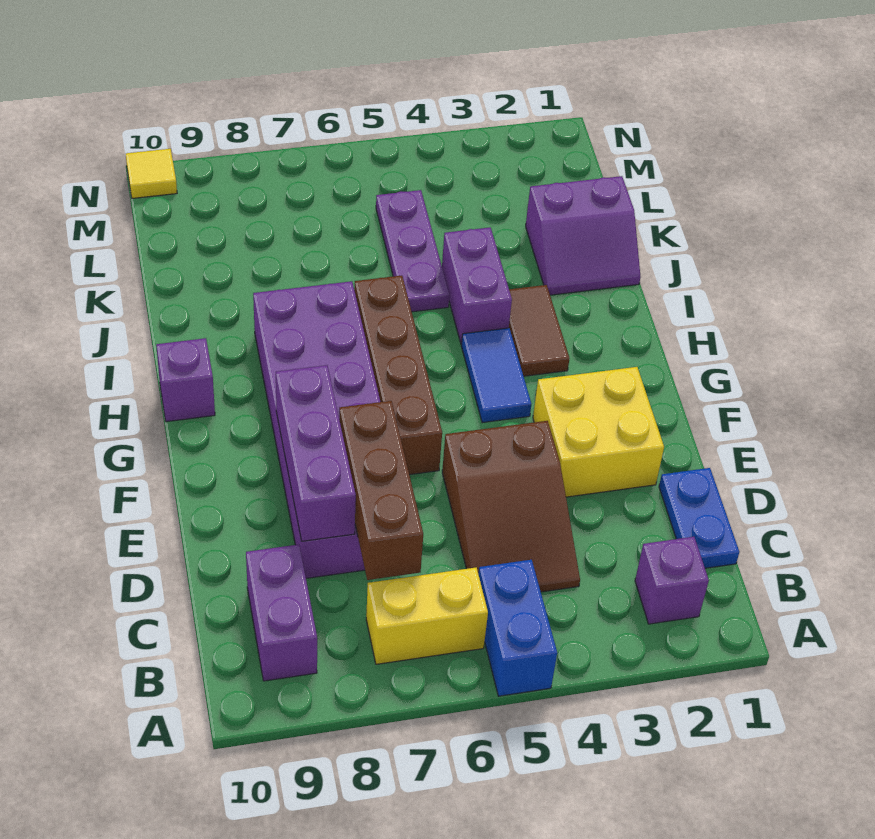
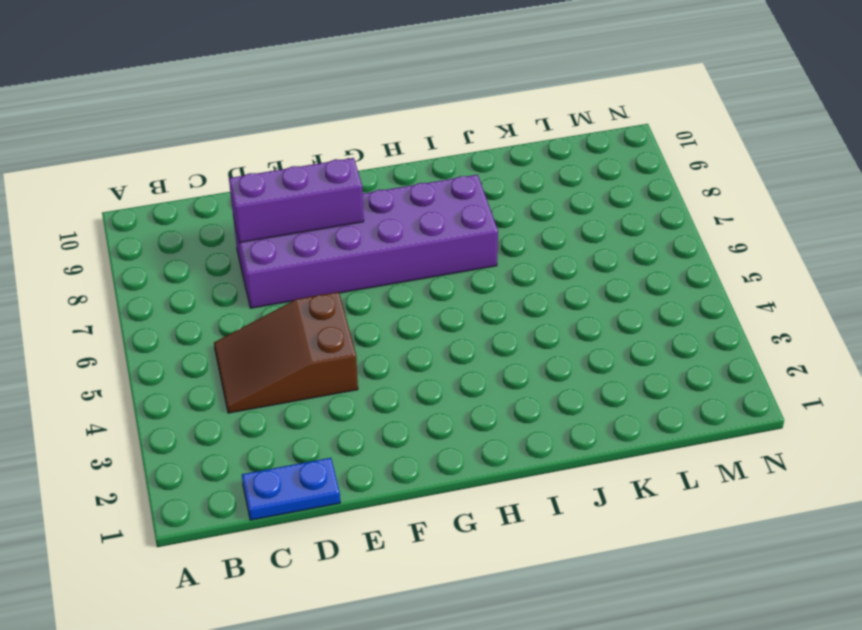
none -> blue 1x2 brick [478,560,557,696]
none -> purple 1x1 brick [635,537,709,624]
none -> yellow 1x2 brick [366,568,488,664]

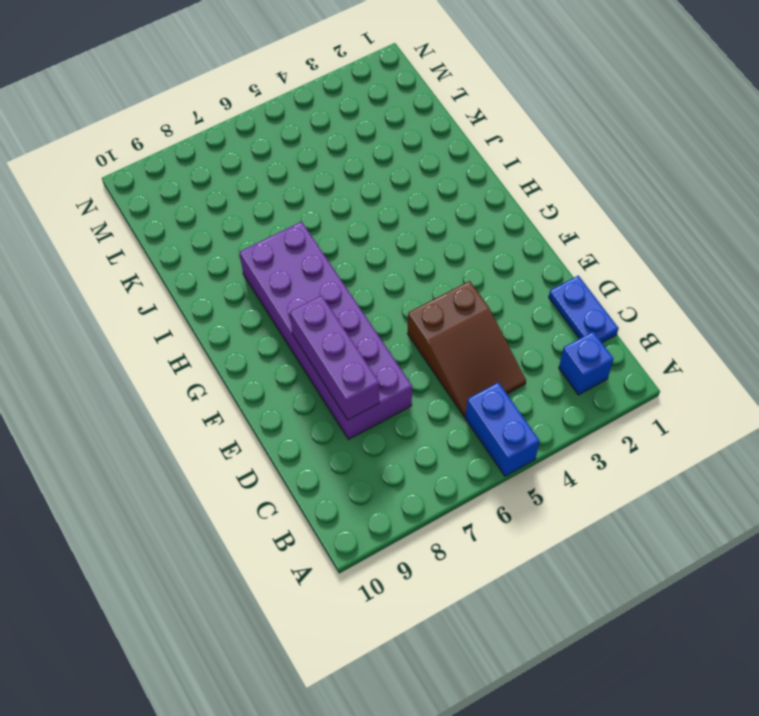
blue 1x1 brick [559,332,614,395] -> purple 1x1 brick [635,537,709,624]
none -> yellow 1x2 brick [366,568,488,664]
none -> purple 1x2 brick [246,545,317,681]
none -> yellow 2x2 brick [533,367,664,497]

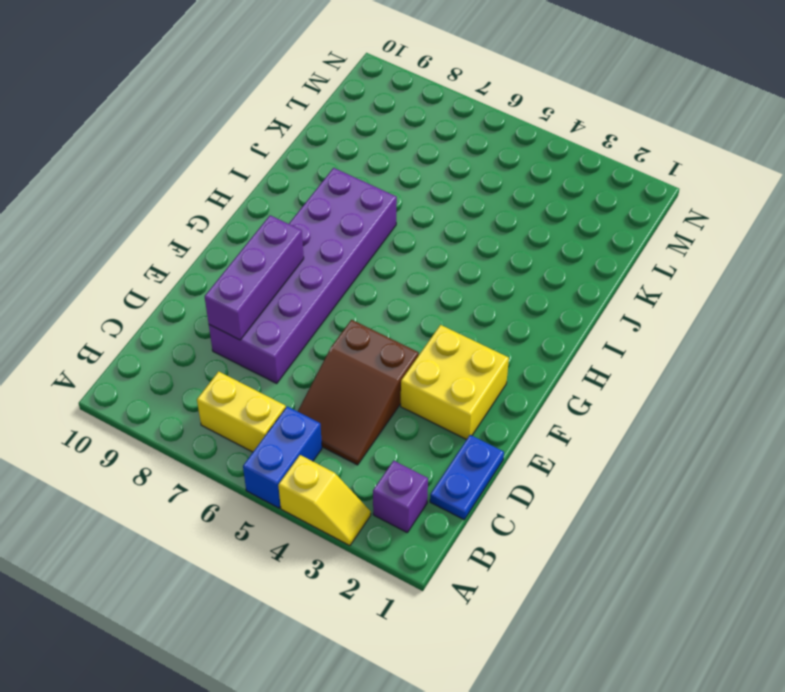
yellow 1x2 slope [278,455,371,546] -> none
none -> purple 1x2 brick [246,545,317,681]
none -> brown 1x4 brick [354,276,442,475]
none -> blue 1x2 tile [461,328,531,423]

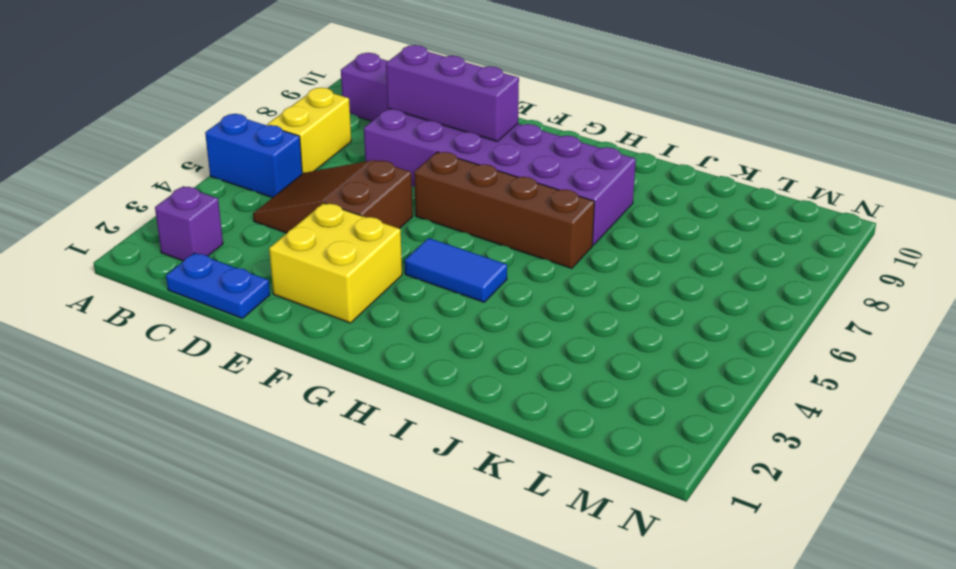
none -> brown 1x2 tile [509,285,570,376]
none -> purple 1x1 brick [156,338,215,422]
none -> purple 1x2 brick [442,227,512,344]

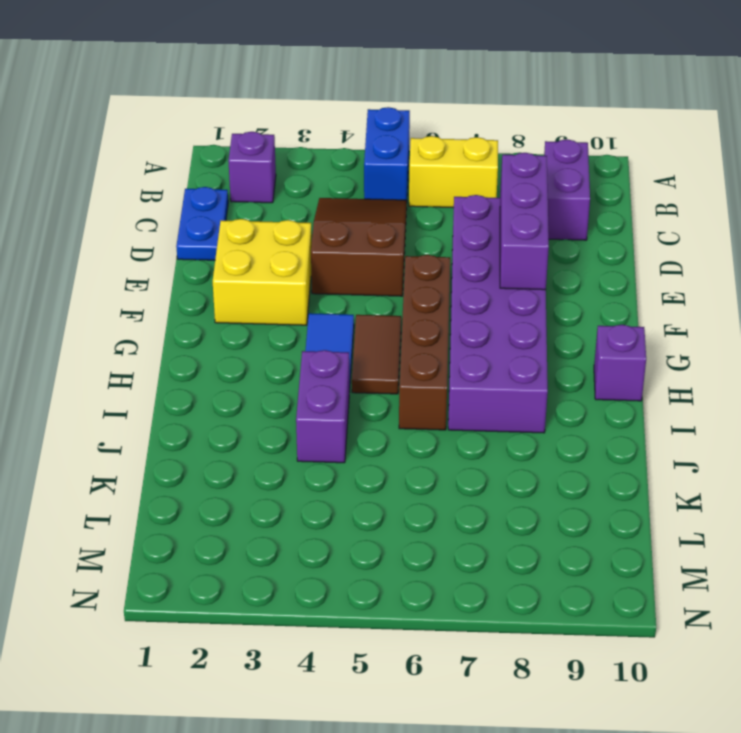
brown 1x2 tile [352,315,401,394] -> brown 1x2 tile moved to [509,285,570,376]
none -> purple 2x2 slope [526,176,640,295]
none -> purple 1x3 plate [376,190,449,312]
none -> yellow 1x1 tile [126,149,177,198]

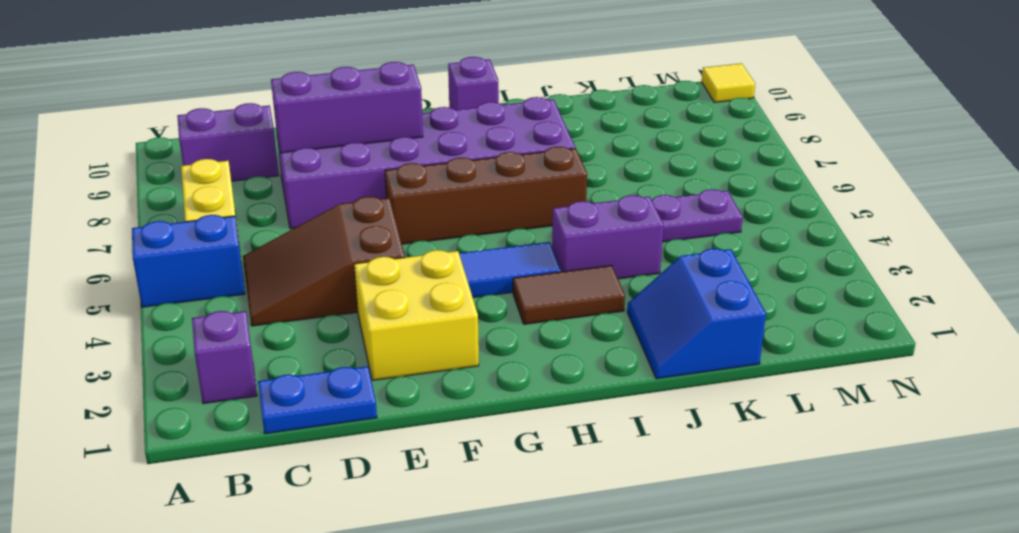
blue 2x2 slope [627,249,766,379] -> purple 2x2 slope [526,176,640,295]
none -> brown 1x3 brick [339,401,423,580]

